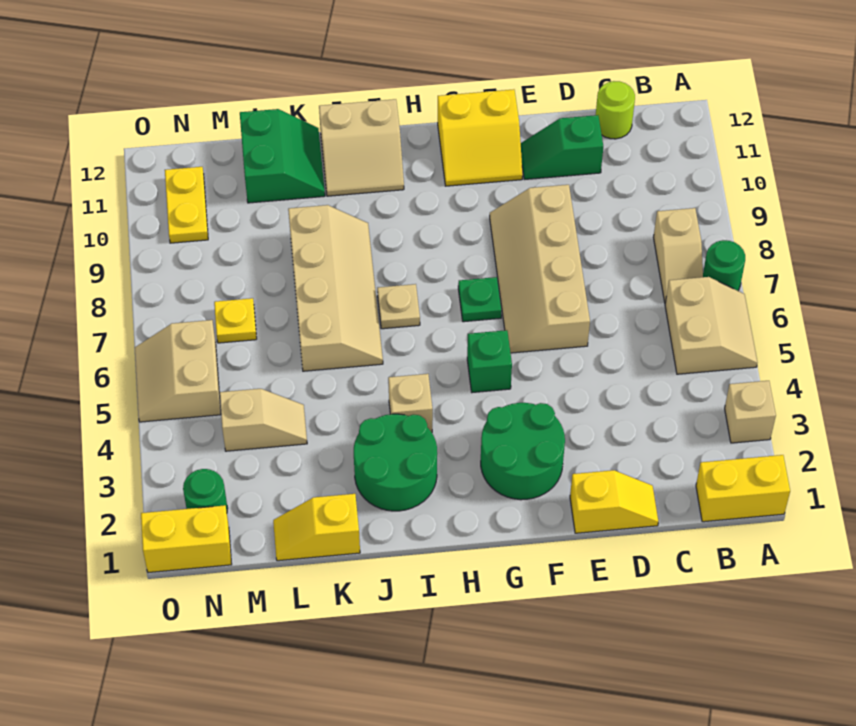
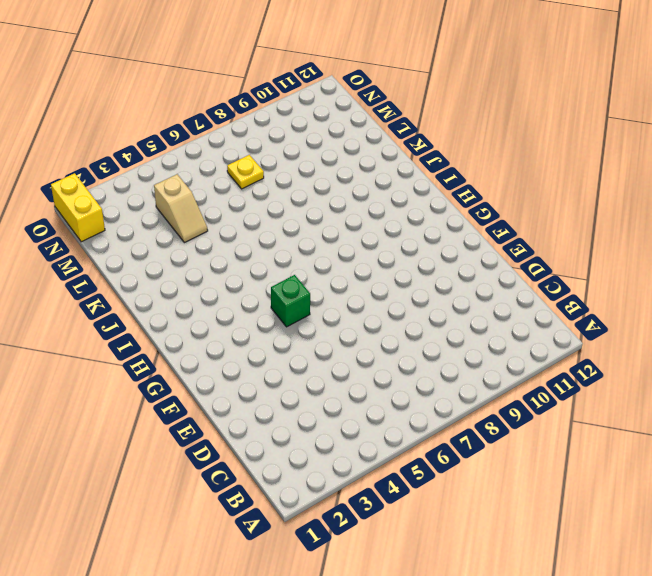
none -> yellow 1x2 brick [696,455,790,522]
none -> tan 1x1 brick [725,381,776,443]
none -> tan 2x2 slope [665,277,757,374]

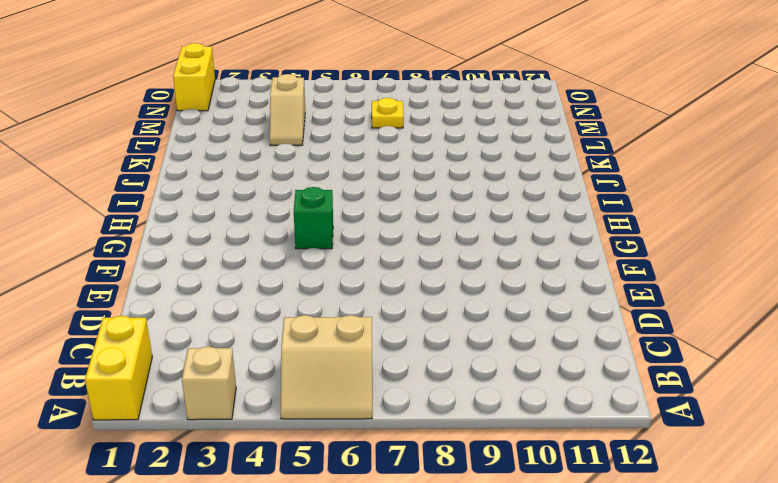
none -> green 1x1 round brick [703,240,745,291]
none -> tan 1x2 slope [653,208,703,303]
none -> lime 1x1 round brick [596,81,635,139]

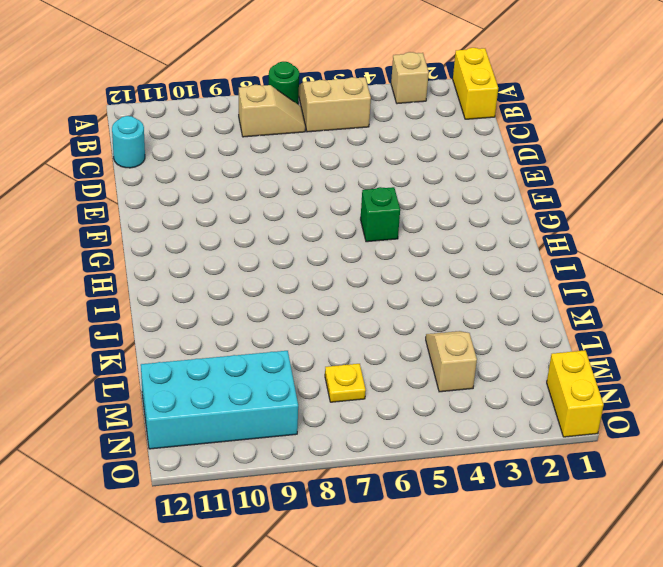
cyan 1x1 round brick [112,116,145,168] -> lime 1x1 round brick [596,81,635,139]
cyan 2x4 brick [141,351,298,449] -> yellow 1x2 plate [165,167,208,243]
none -> yellow 1x2 slope [570,470,658,533]
none -> green 1x2 slope [521,115,603,179]
none -> tan 2x4 slope [490,185,590,353]

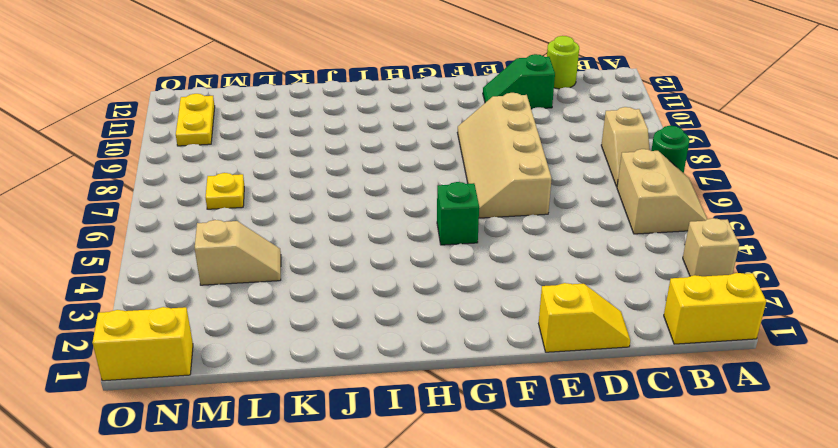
none -> green 2x2 round brick [481,403,565,500]
none -> yellow 2x2 slope [438,89,523,186]
none -> green 1x1 plate [458,277,502,322]

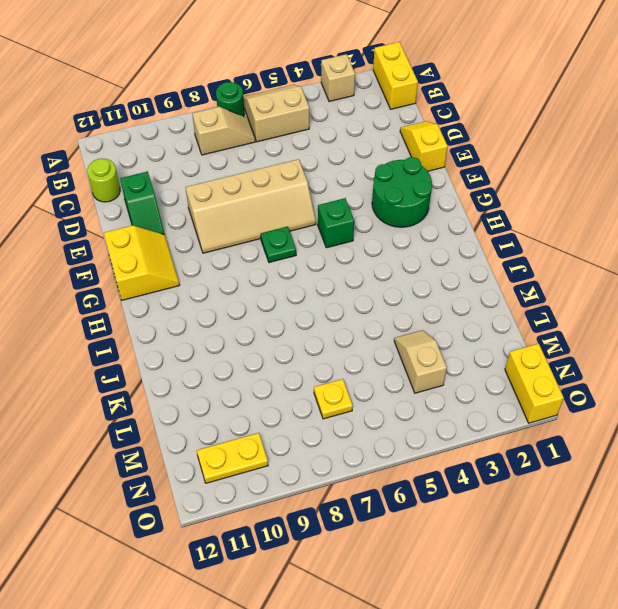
none -> green 2x2 round brick [354,414,437,511]
none -> tan 1x1 brick [388,374,433,432]
none -> tan 1x1 plate [377,284,420,329]

